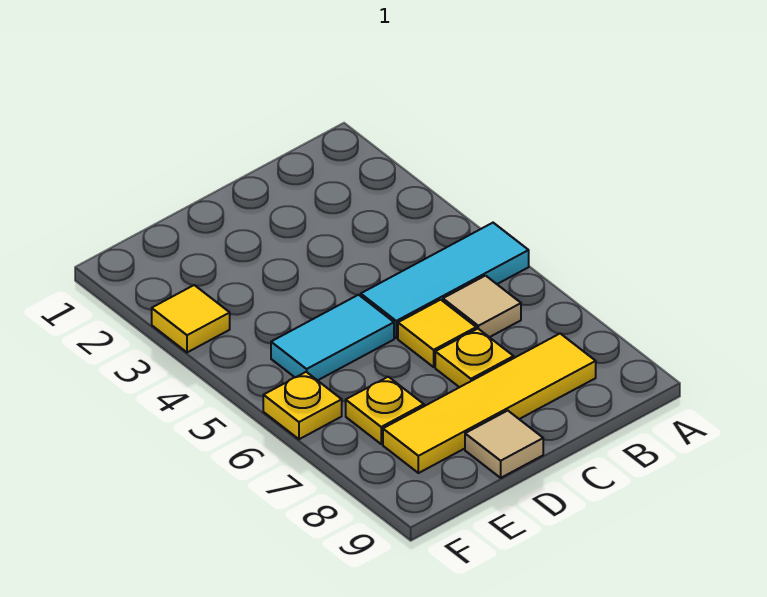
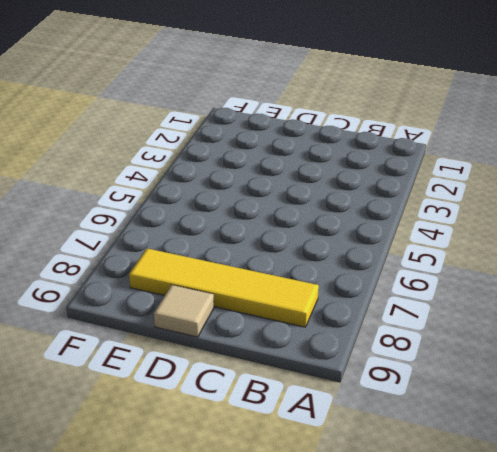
none -> cyan 1x3 tile [361,223,529,338]
none -> tan 1x1 tile [443,276,521,337]

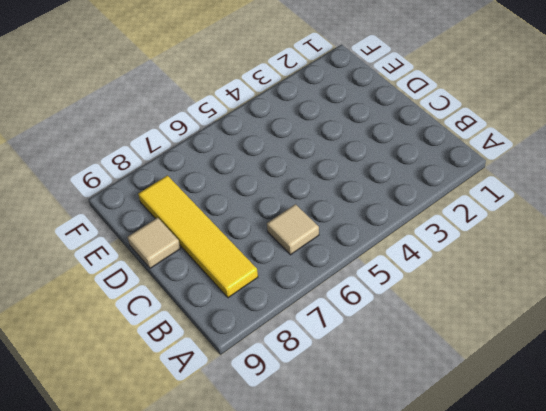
none -> cyan 1x3 tile [361,223,529,338]
none -> yellow 1x1 tile [398,300,476,367]

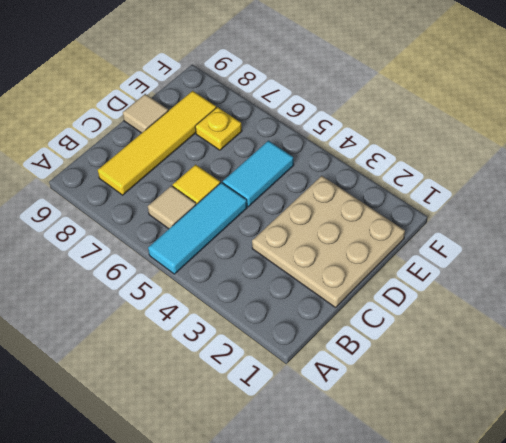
tan 3x3 plate [252,176,405,308] -> none
none -> yellow 1x1 plate [435,329,514,387]
none -> yellow 1x1 tile [152,285,230,352]

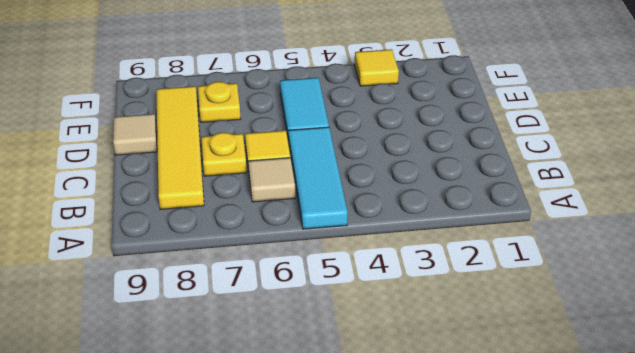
none -> yellow 1x1 plate [263,372,342,439]

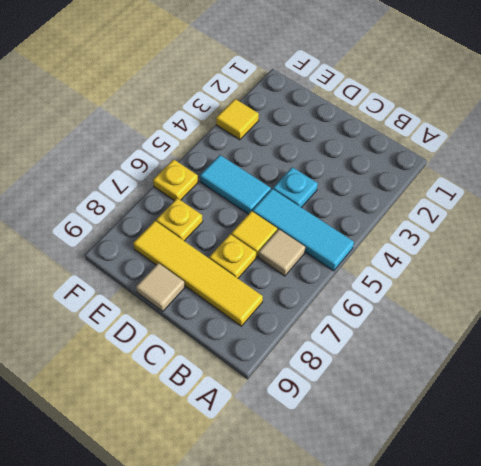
cyan 1x1 plate [273,167,318,208] -> none

